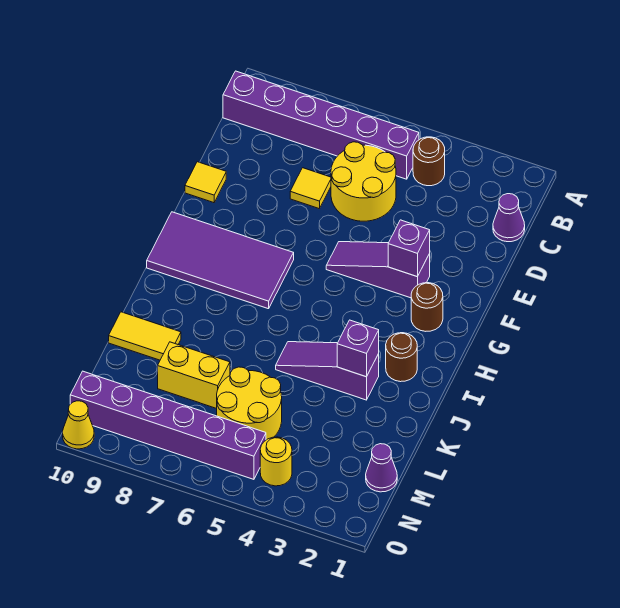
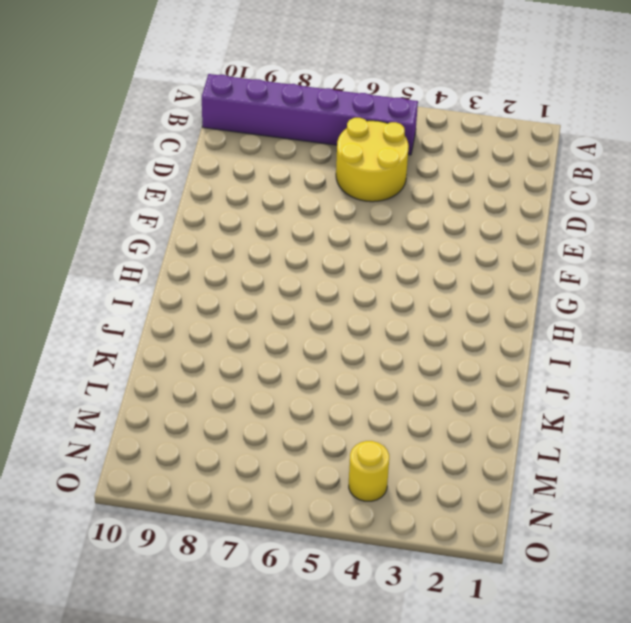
none -> brown 1x1 round brick [413,137,445,186]
none -> purple 1x1 cone [493,194,525,242]
none -> yellow 1x1 tile [290,168,331,209]

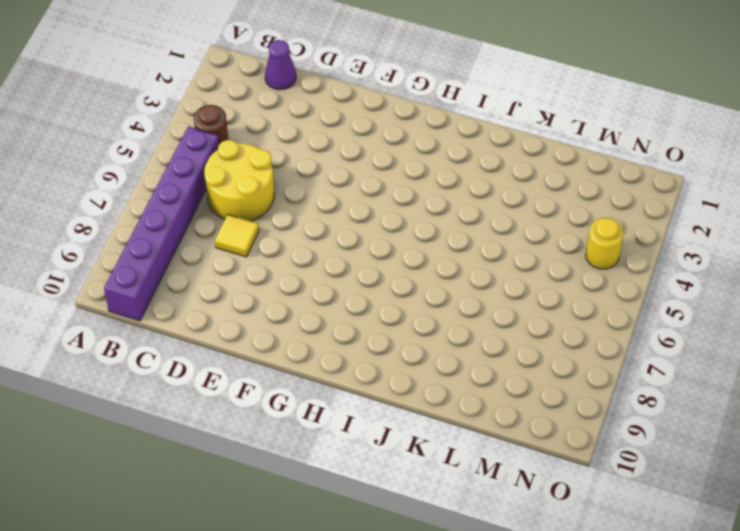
none -> yellow 1x1 tile [185,162,226,203]
none -> purple 1x3 slope [326,242,430,298]
none -> brown 1x1 round brick [411,283,443,331]

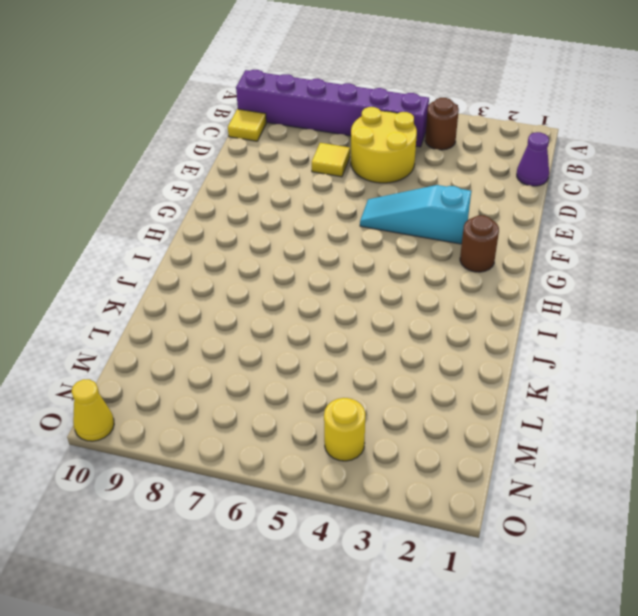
yellow 1x1 tile [228,109,266,141] -> yellow 1x1 tile moved to [185,162,226,203]
cyan 1x3 slope [360,185,471,244] -> purple 1x3 slope [326,242,430,298]
none -> purple 2x4 tile [147,212,294,309]
none -> brown 1x1 round brick [386,333,417,382]
none -> purple 1x3 slope [276,342,379,400]

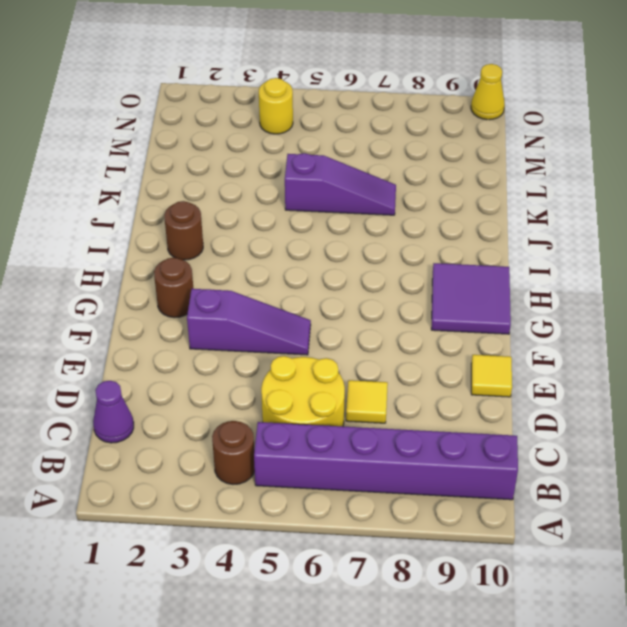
purple 2x2 tile [431,263,511,334] -> purple 2x4 tile [147,212,294,309]
purple 1x3 slope [285,153,396,215] -> purple 1x3 slope moved to [276,342,379,400]
none -> yellow 1x2 tile [109,312,181,360]
none -> yellow 2x2 round brick [217,367,282,440]
none -> yellow 1x2 brick [158,342,230,409]

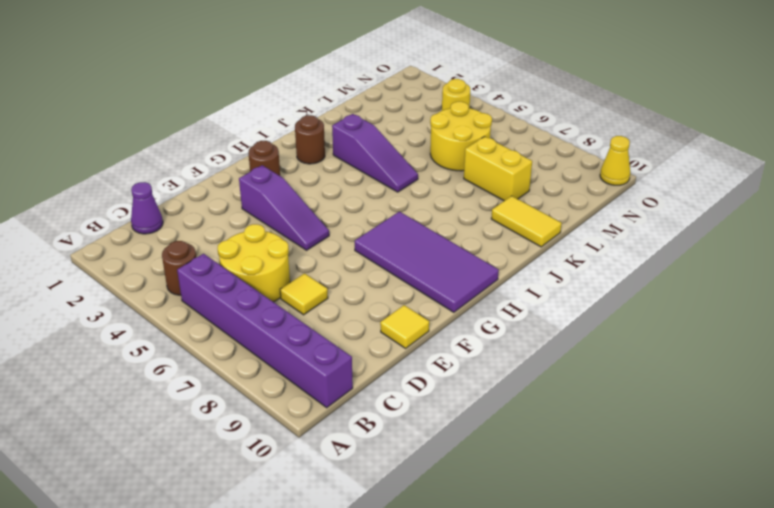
none -> purple 1x1 cone [366,444,397,492]
none -> purple 1x6 brick [70,371,266,479]
none -> purple 1x1 brick [388,220,430,277]

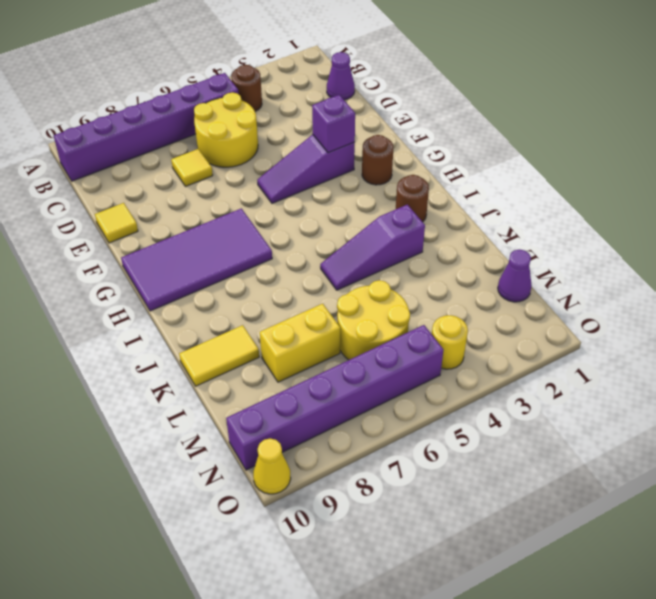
none -> purple 1x1 brick [337,320,379,377]

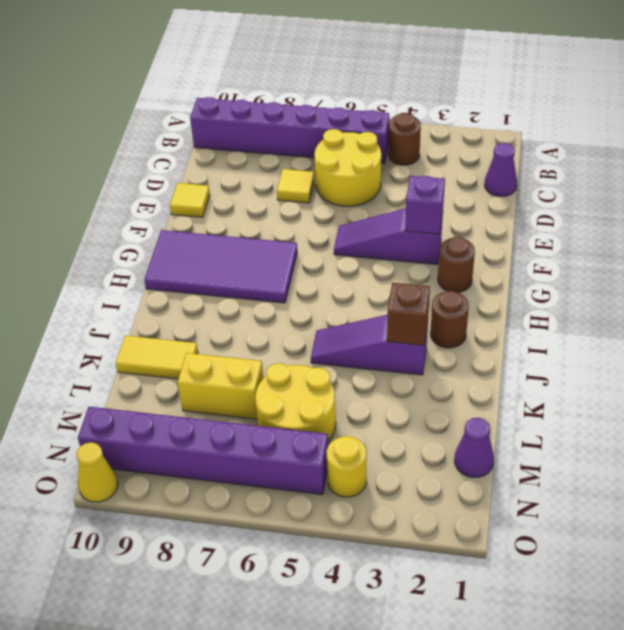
brown 1x1 brick [387,283,430,345] -> purple 1x1 brick [337,320,379,377]

